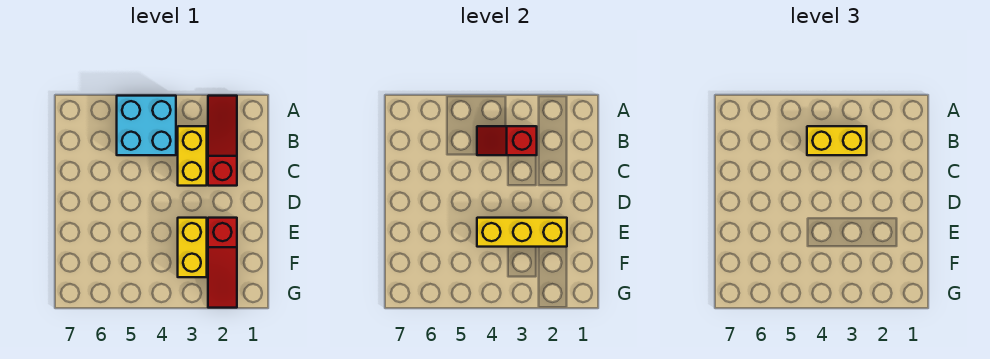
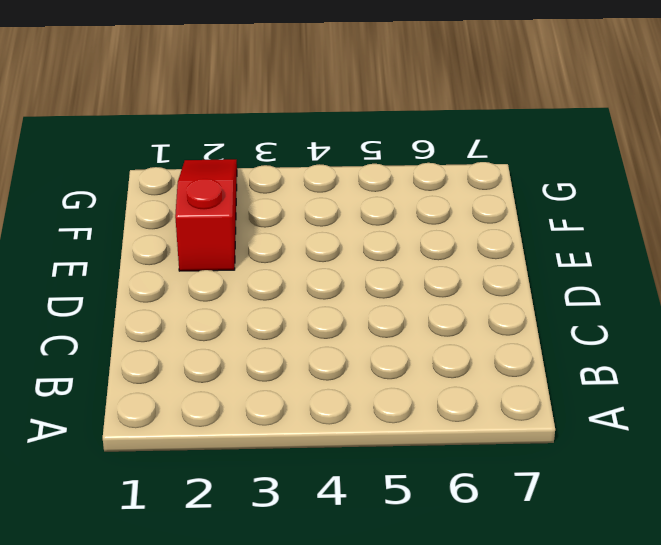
none -> red 1x3 slope [208,96,237,186]
none -> cyan 2x2 brick [117,96,176,155]

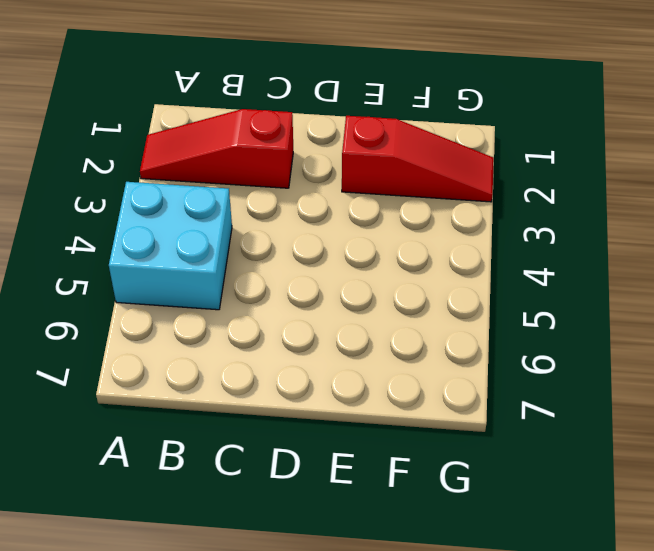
none -> yellow 1x2 brick [178,126,207,186]
none -> yellow 1x2 brick [178,218,207,277]

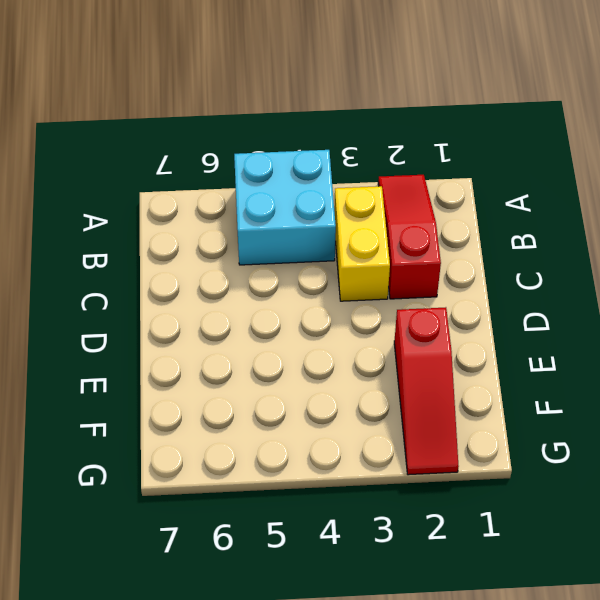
none -> yellow 1x2 brick [178,218,207,277]
none -> red 1x2 slope [477,126,537,155]

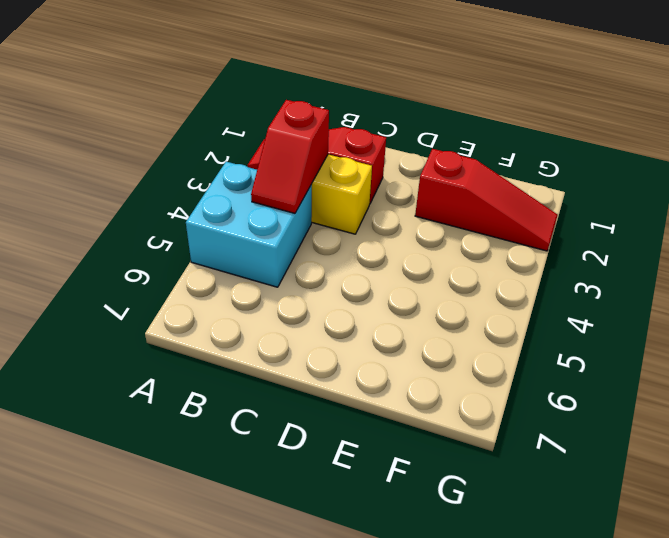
none -> yellow 1x2 brick [178,218,207,277]
none -> yellow 1x3 brick [477,218,567,247]

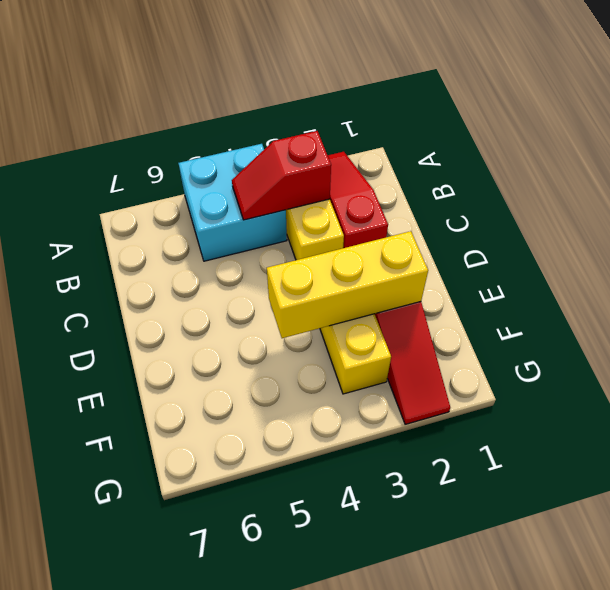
none -> yellow 1x2 brick [807,126,867,155]

